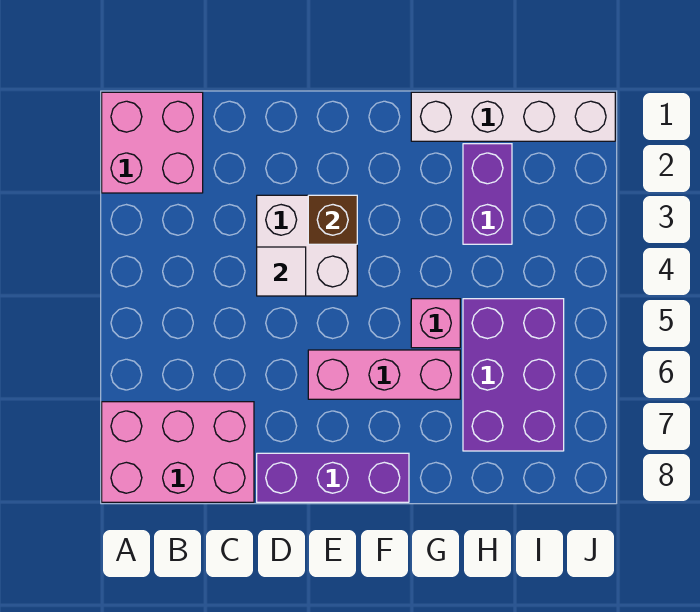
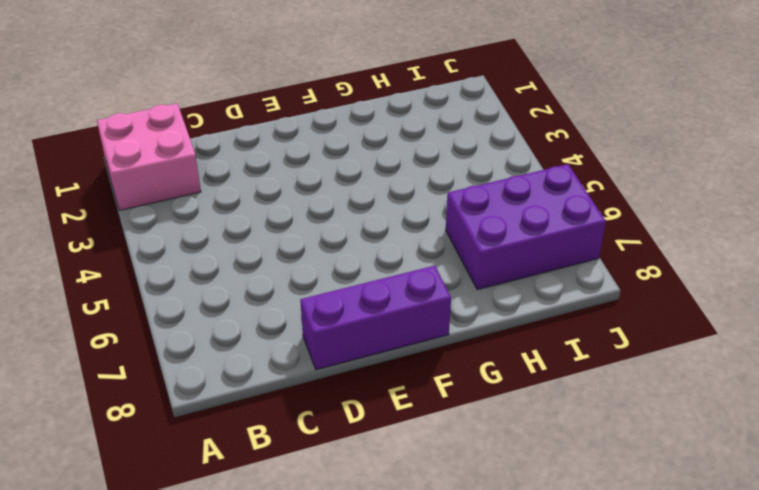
purple 2x3 brick [446,164,606,290] -> purple 2x3 brick turned to [463,299,564,451]
none -> pink 2x3 brick [102,402,254,502]
none -> white 2x2 brick [257,195,357,296]

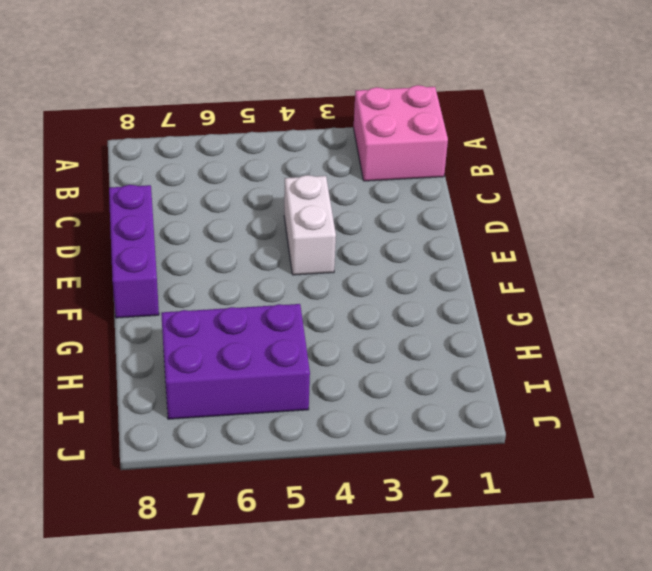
white 1x2 brick [284,175,336,275] -> white 2x2 brick [257,195,357,296]
none -> pink 2x3 brick [102,402,254,502]
none -> pink 1x3 brick [308,350,460,399]

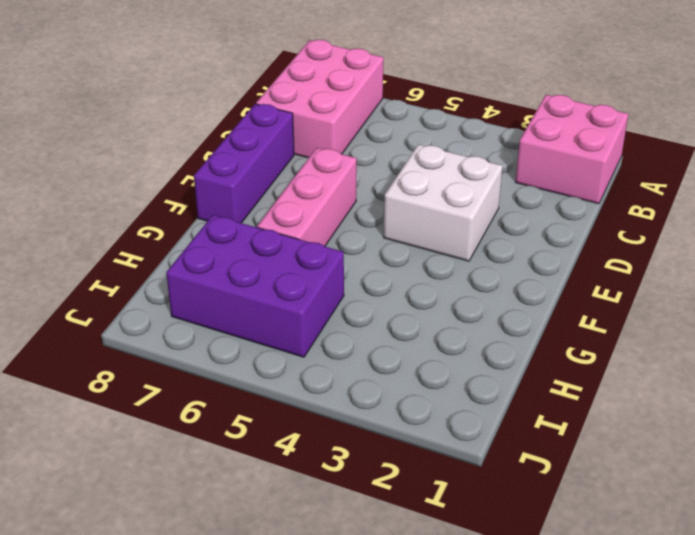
none -> white 1x4 brick [411,92,615,141]
none -> pink 1x1 brick [411,299,460,348]

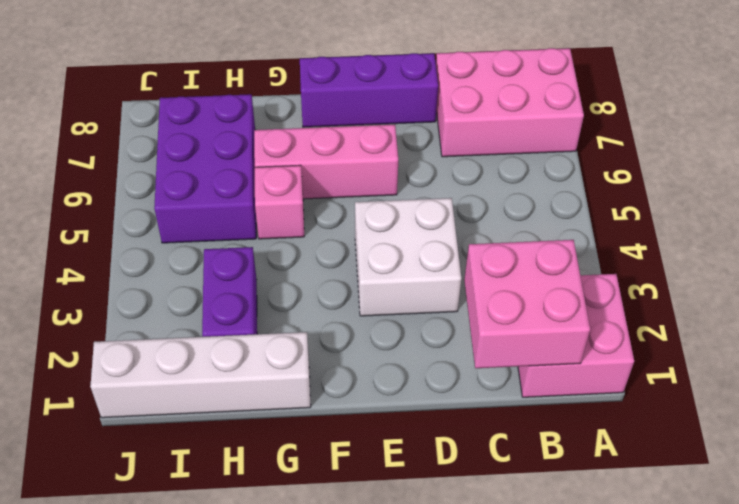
pink 2x2 brick [464,240,590,368] -> none
none -> white 1x1 tile [257,247,306,296]
none -> brown 1x1 brick [308,195,357,244]

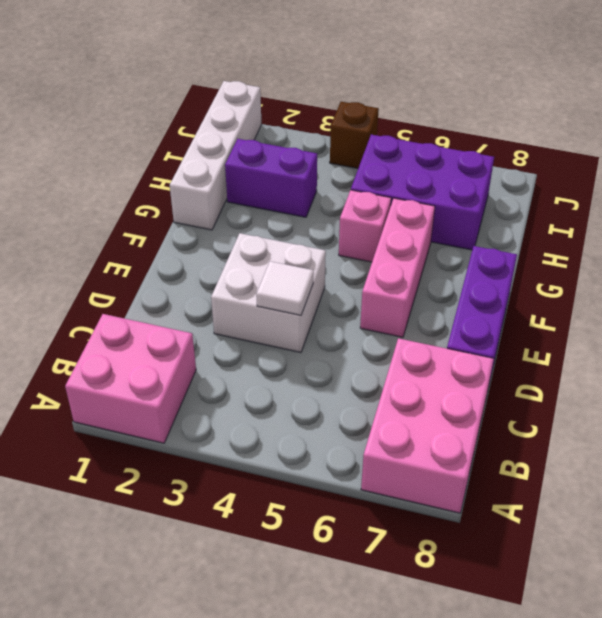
brown 1x1 brick [330,102,379,168] -> brown 1x1 brick moved to [308,195,357,244]

